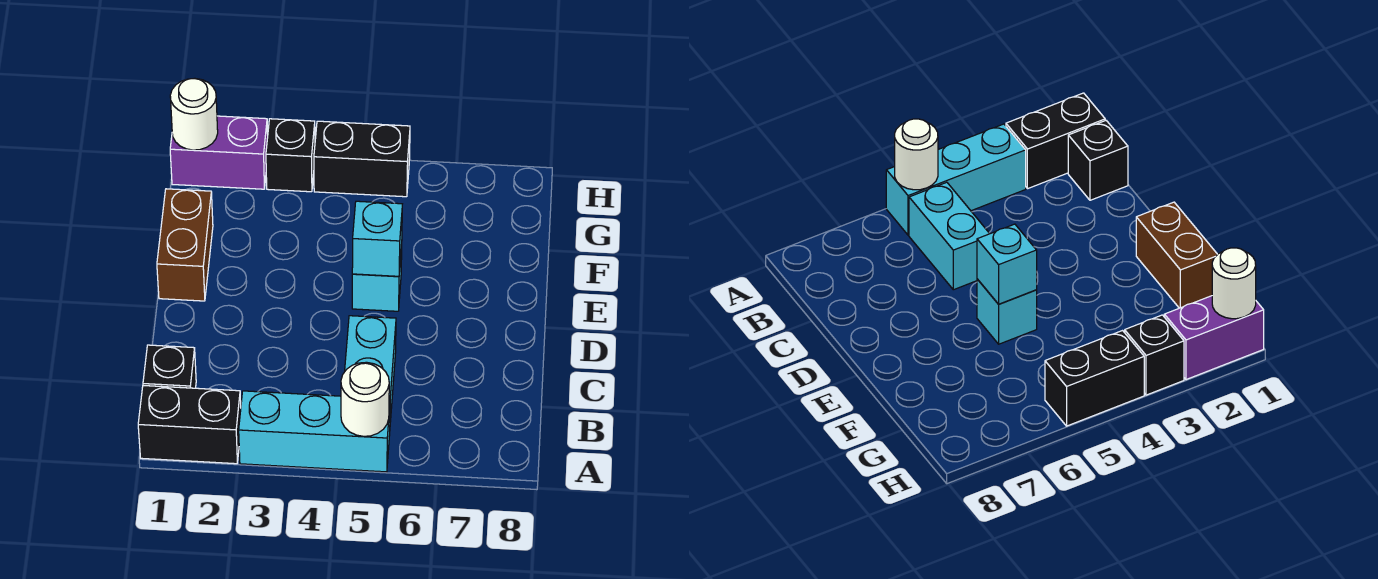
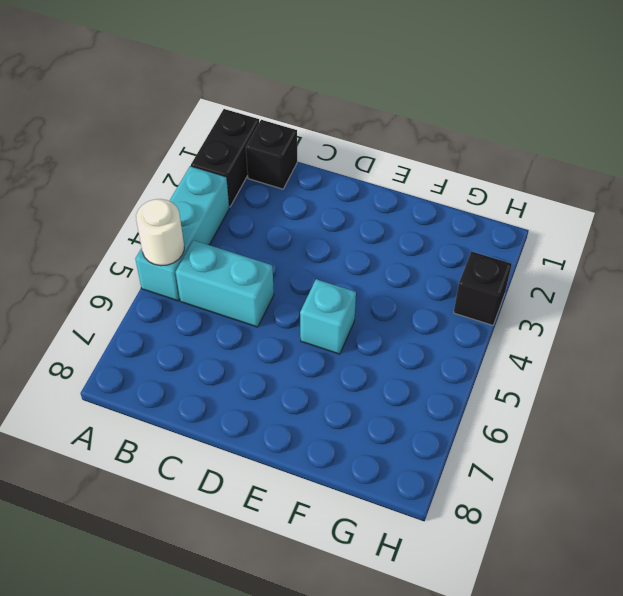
none -> brown 1x2 brick [157,189,213,301]
none -> purple 1x2 brick [170,116,268,189]
none -> black 1x2 brick [314,121,410,197]

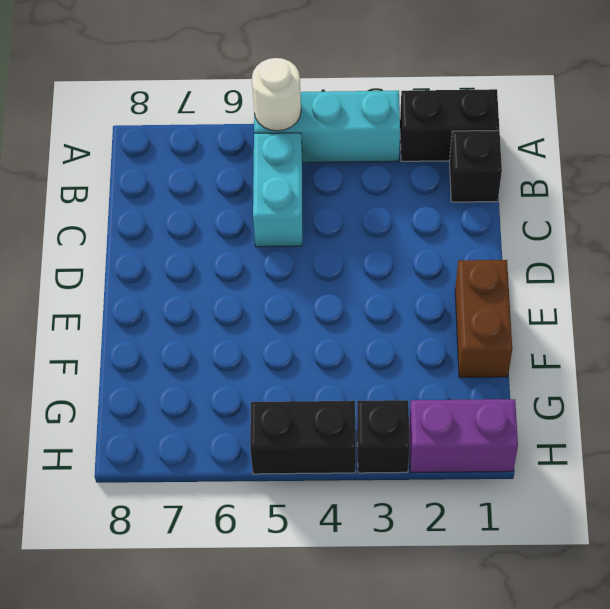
none -> cyan 1x1 brick [352,245,402,311]
none -> cyan 1x1 brick [352,201,402,276]
none -> white 1x1 round brick [170,79,218,150]

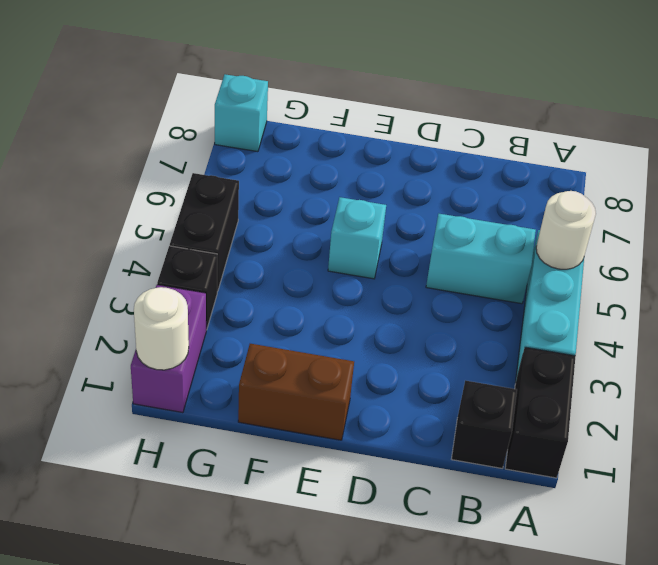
cyan 1x1 brick [215,74,268,152] -> cyan 1x1 brick moved to [352,201,402,276]

